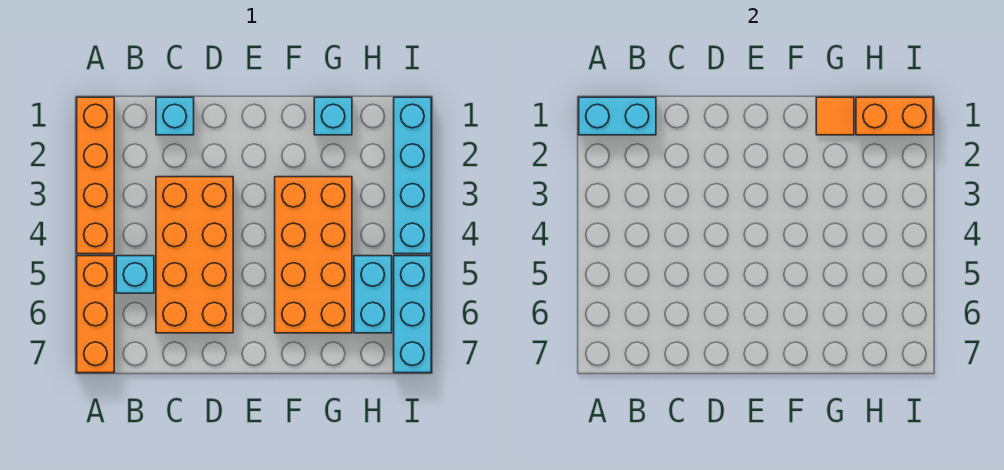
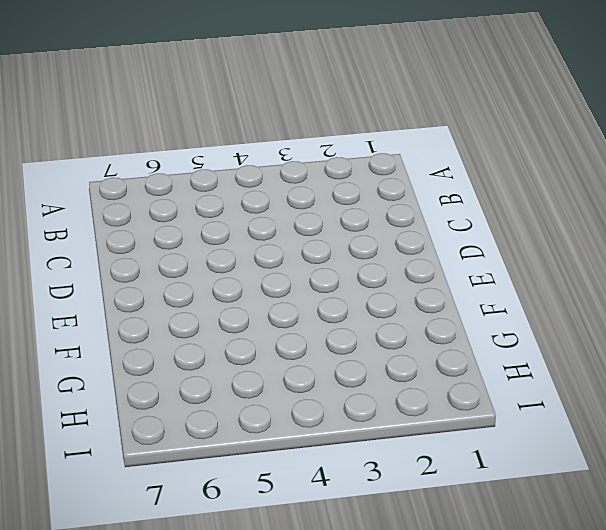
none -> orange 1x4 brick [77,97,114,254]
none -> orange 1x3 brick [77,256,114,373]
none -> cyan 1x1 brick [116,256,154,293]

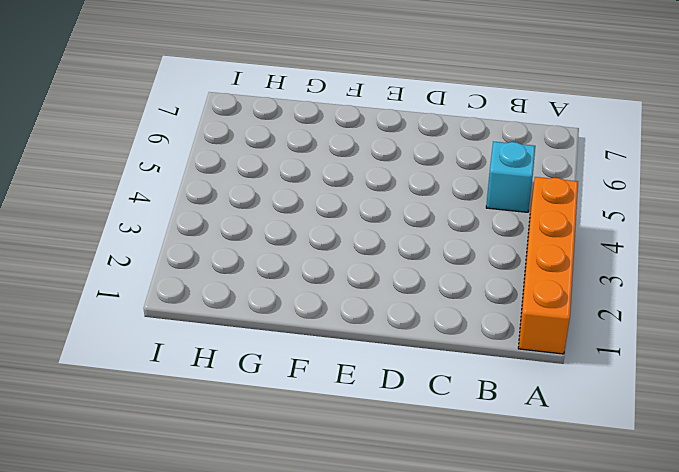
none -> orange 1x3 brick [77,256,114,373]
none -> cyan 1x1 brick [156,97,194,135]
none -> orange 2x4 brick [156,177,233,333]

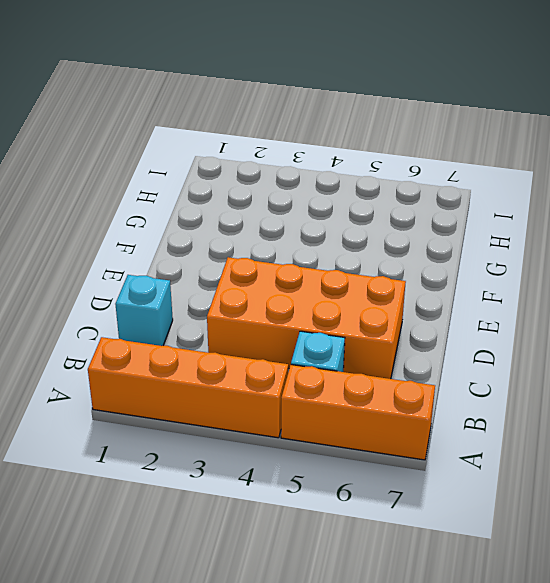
none -> orange 2x4 brick [275,177,352,333]
none -> cyan 1x1 brick [314,97,352,135]
none -> cyan 1x2 brick [354,256,392,333]

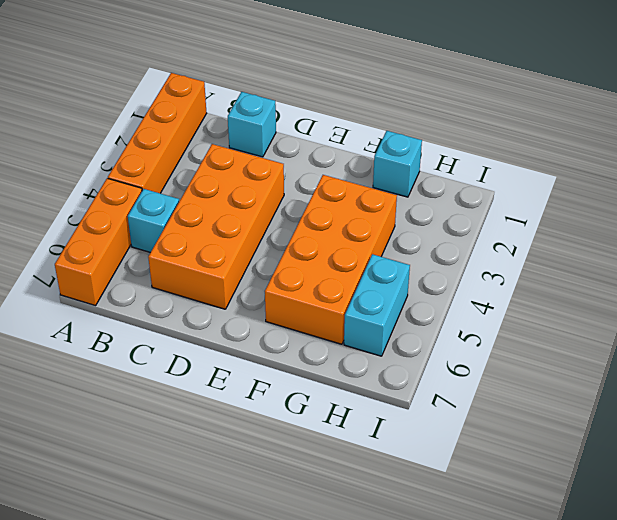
none -> cyan 1x4 brick [394,97,431,254]
none -> cyan 1x3 brick [394,256,431,373]
none -> cyan 1x2 brick [579,97,656,135]

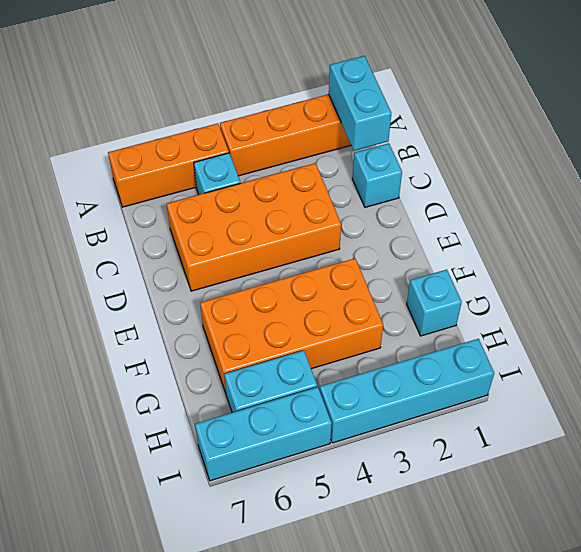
none -> orange 1x1 tile [816,97,854,135]
none -> orange 1x2 brick [856,97,933,135]

